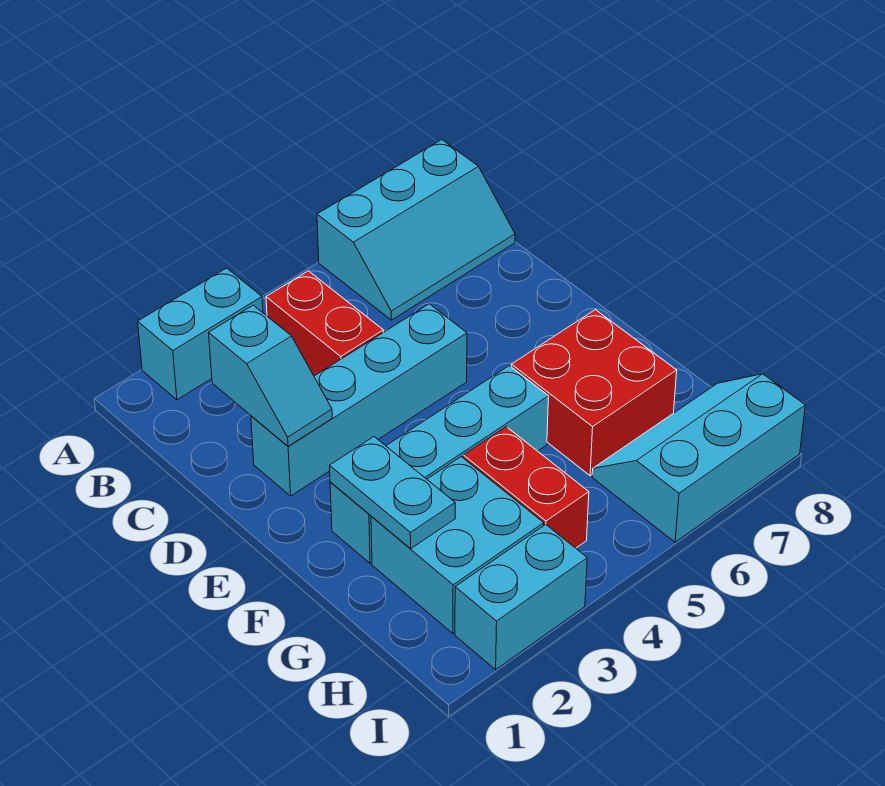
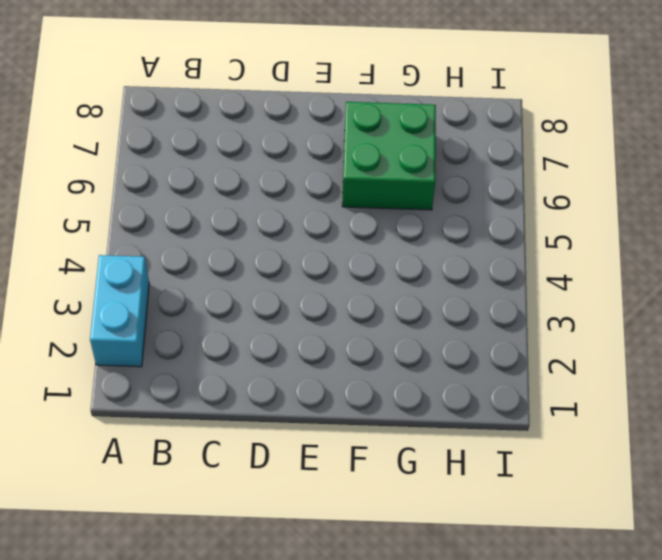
green 2x2 brick [342,102,436,210] -> red 2x2 brick [511,310,677,476]
none -> cyan 2x3 slope [317,140,515,320]
none -> red 1x2 brick [266,271,383,376]
none -> cyan 1x4 brick [251,304,467,496]

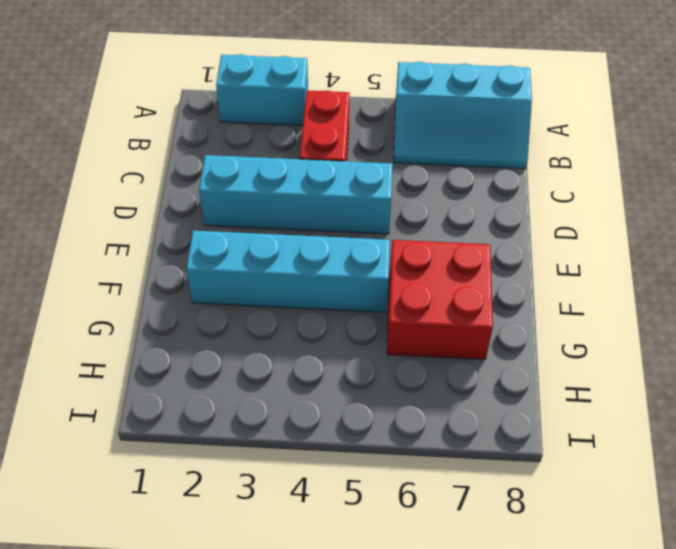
none -> cyan 2x2 brick [371,457,544,633]
none -> red 1x2 brick [463,427,589,548]
none -> cyan 2x3 slope [592,374,805,542]

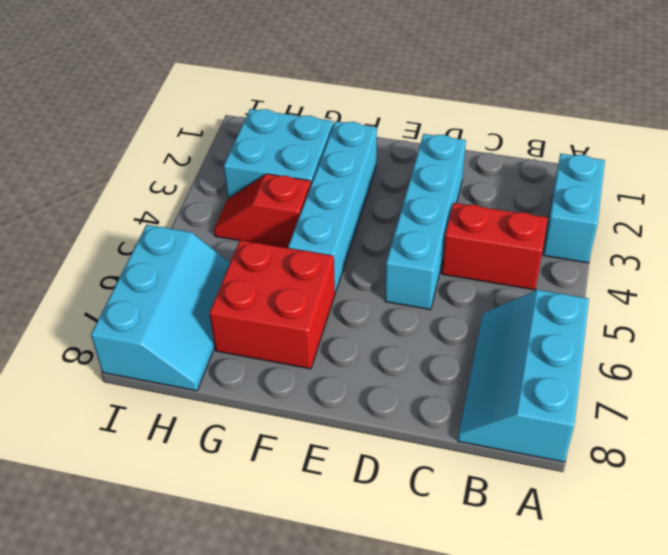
red 1x2 slope [214,174,311,248] -> red 1x2 brick [463,427,589,548]
none -> cyan 1x2 brick [455,525,587,670]
none -> cyan 1x2 slope [209,305,332,446]
none -> cyan 1x2 plate [330,437,455,549]

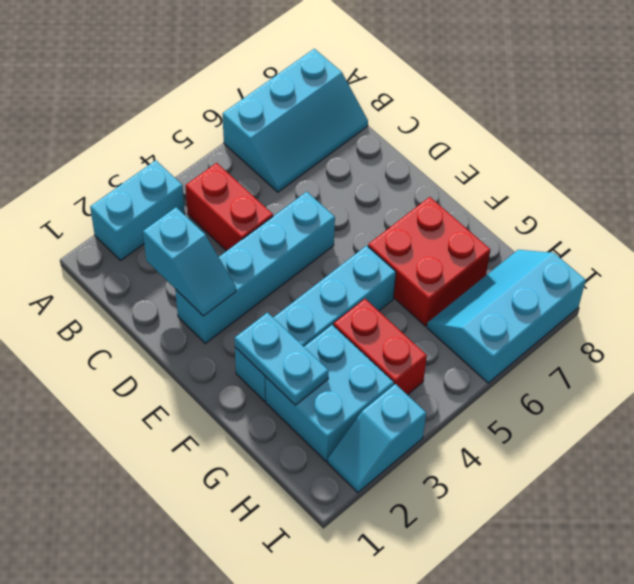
cyan 1x2 slope [328,384,426,493] -> cyan 1x2 brick [455,525,587,670]

